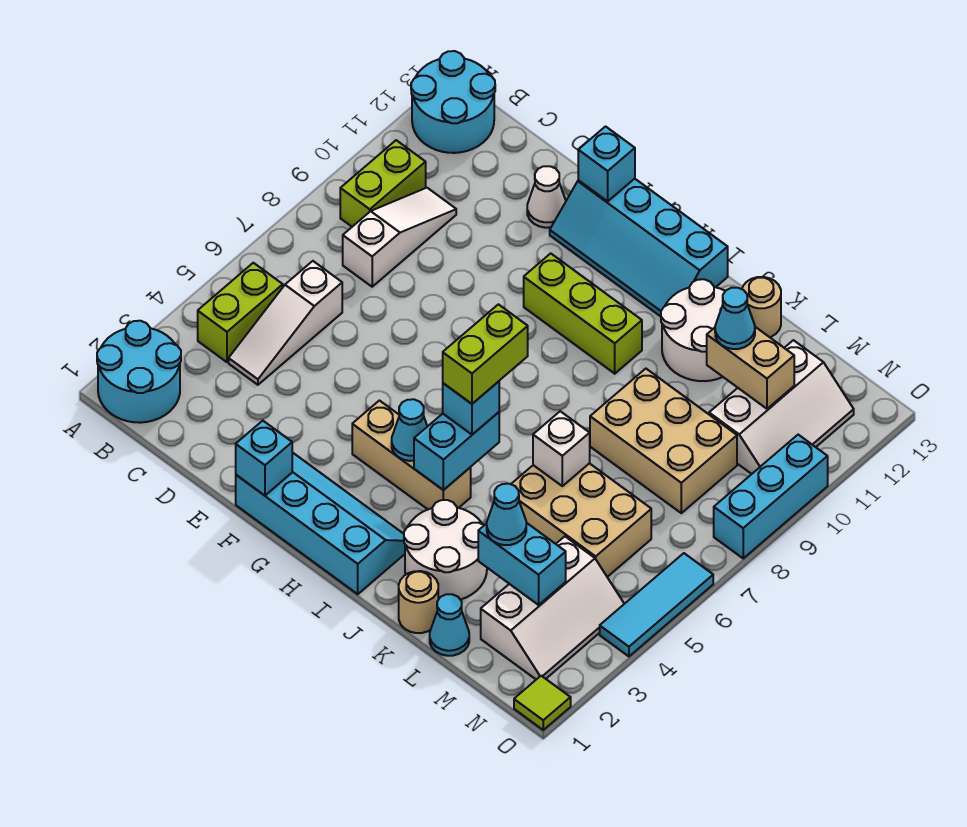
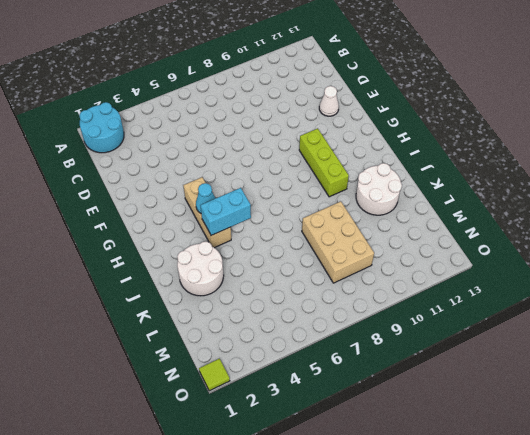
none -> cyan 2x2 round brick [411,51,495,153]
none -> lime 1x2 brick [198,263,283,362]
none -> lime 1x2 brick [340,140,426,227]
none -> white 1x3 slope [229,261,342,385]

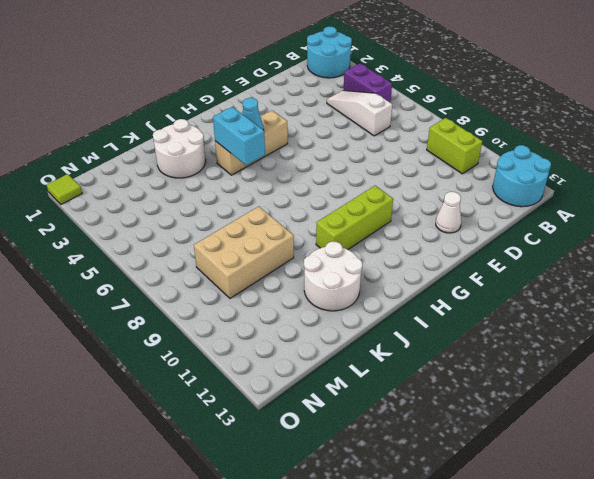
purple 1x2 brick [343,63,392,102] -> lime 1x2 brick [198,263,283,362]
none -> white 1x3 slope [343,188,456,287]
none -> cyan 2x4 slope [236,452,405,594]
none -> cyan 2x4 slope [550,179,728,316]
none -> tan 1x1 round brick [399,571,438,633]

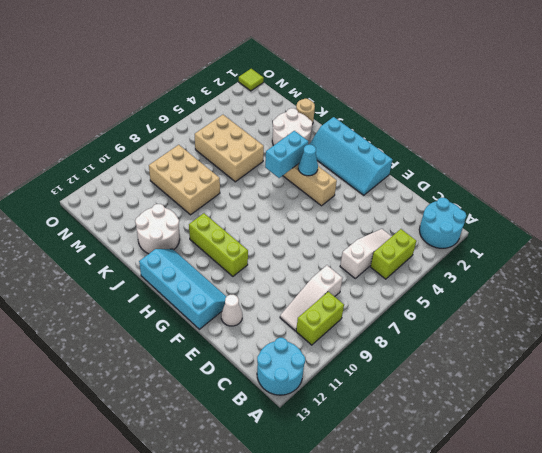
none -> tan 1x1 round brick [742,277,781,337]
none -> cyan 1x1 cone [430,594,469,656]
none -> white 2x3 slope [481,537,624,679]
none -> white 2x3 slope [709,340,854,474]

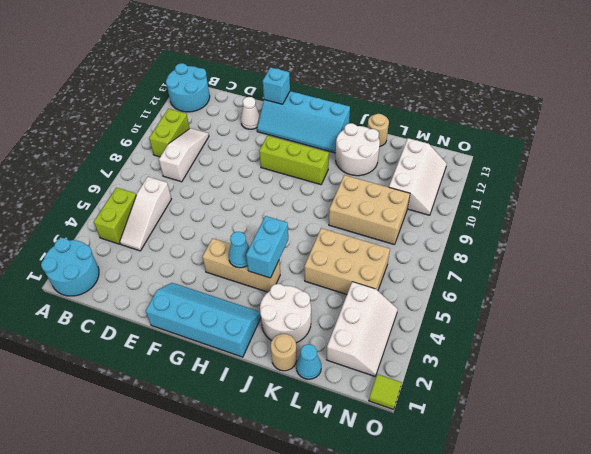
none -> cyan 1x3 tile [600,553,713,656]
none -> cyan 1x3 brick [714,435,828,558]
none -> cyan 1x1 brick [236,421,292,495]
none -> white 1x1 brick [533,411,590,486]

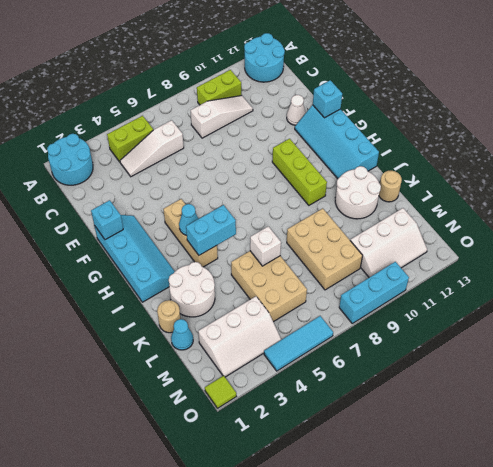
none -> cyan 1x2 brick [478,523,566,605]
none -> tan 1x2 brick [707,327,794,409]
none -> cyan 1x1 brick [443,381,499,435]
none -> cyan 1x1 cone [487,484,526,545]

